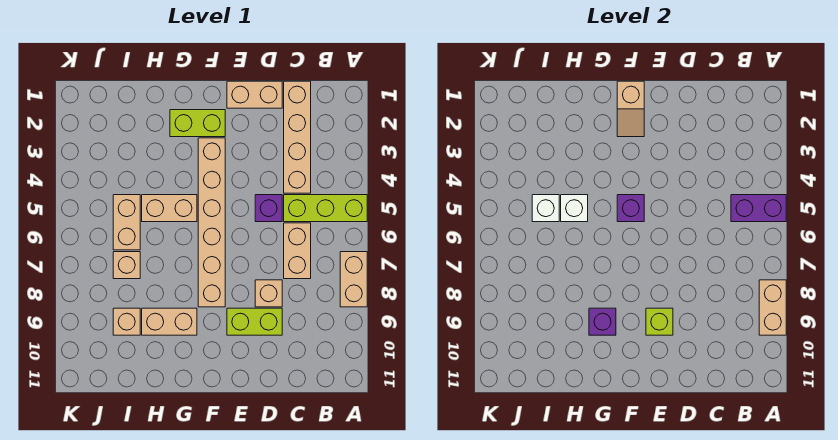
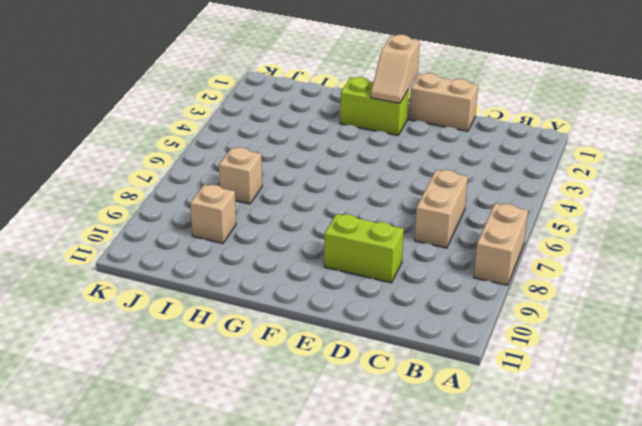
none -> lime 1x3 brick [284,195,367,222]
none -> tan 1x4 brick [284,81,311,193]
none -> purple 1x1 brick [255,195,282,222]

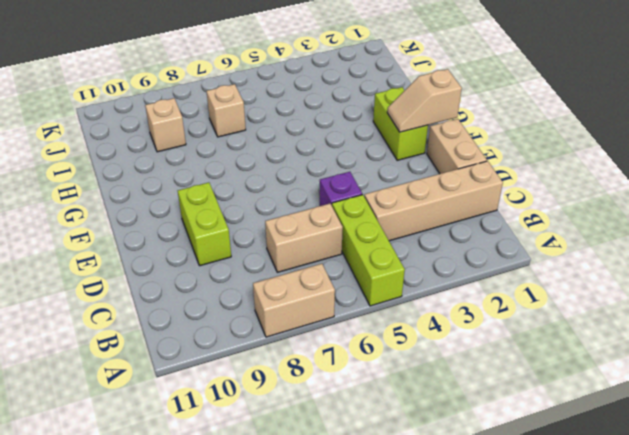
none -> tan 1x1 brick [255,280,282,307]
none -> tan 1x6 brick [198,138,225,307]
none -> tan 1x2 brick [142,195,197,222]

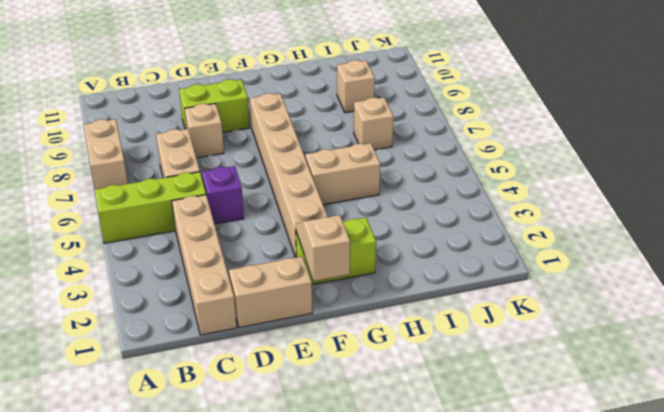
none -> tan 1x2 brick [142,308,197,335]
none -> tan 1x2 brick [113,195,140,250]
none -> purple 1x2 brick [731,195,786,222]

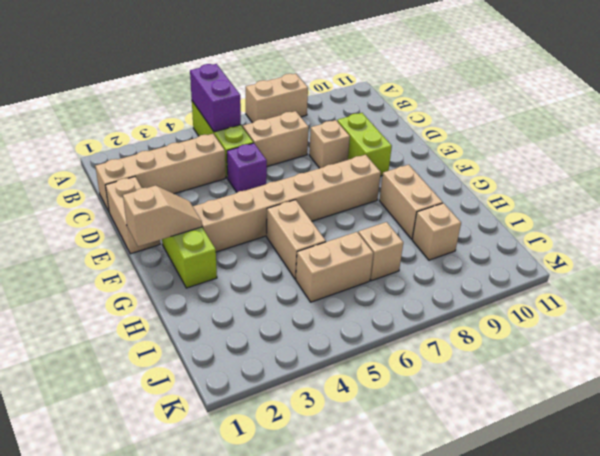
none -> tan 1x2 brick [759,280,786,335]
none -> lime 1x1 brick [646,308,673,335]
none -> purple 1x1 brick [617,195,644,222]

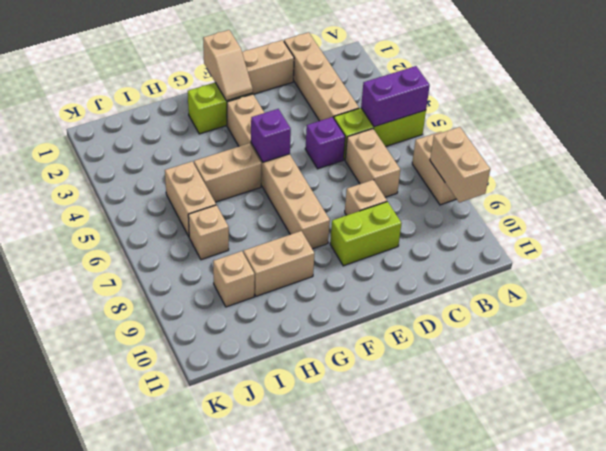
none -> lime 1x1 brick [646,308,673,335]
none -> purple 1x1 brick [589,308,616,335]
none -> white 1x1 brick [561,195,588,222]

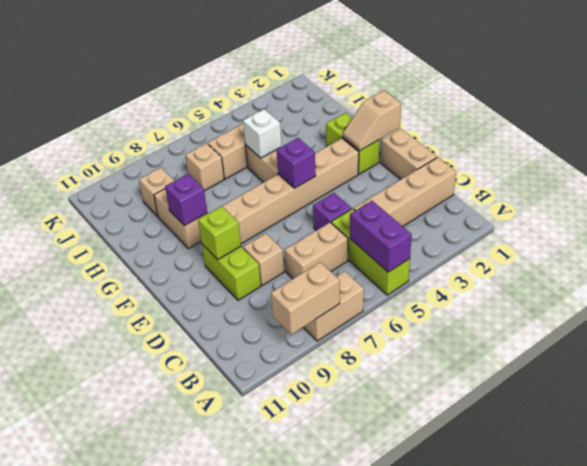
none -> white 1x1 brick [532,195,559,222]

